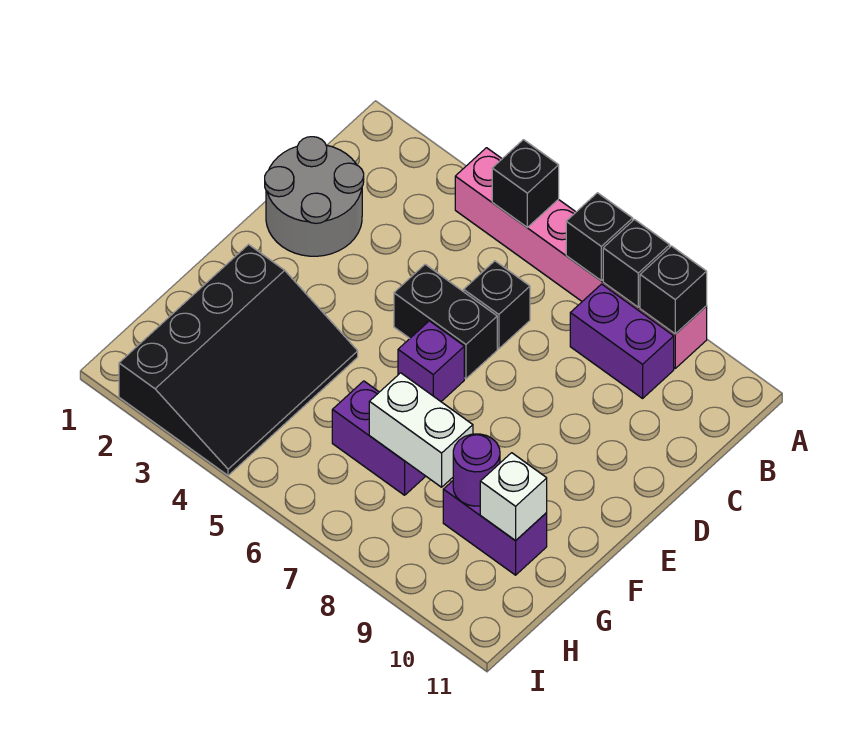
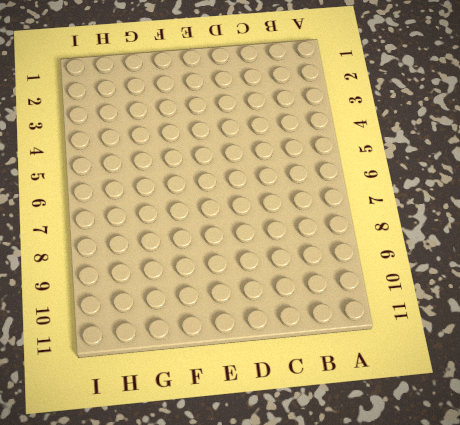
none -> pink 1x6 brick [455,148,707,368]
none -> purple 1x2 brick [570,284,674,398]
none -> grey 2x2 round brick [265,137,364,256]

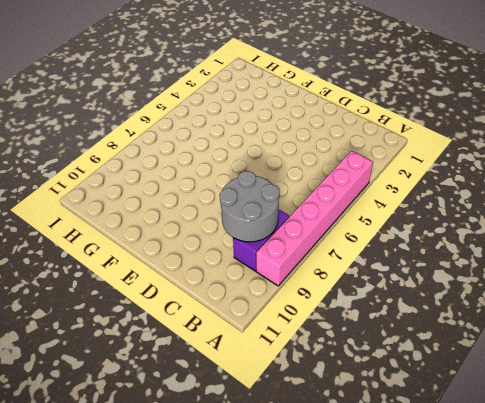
grey 2x2 round brick [219,171,280,242] -> grey 2x2 round brick moved to [265,137,364,256]
none -> black 1x1 brick [464,261,530,349]
none -> black 1x2 brick [394,264,497,379]
none -> purple 1x1 brick [398,321,464,401]

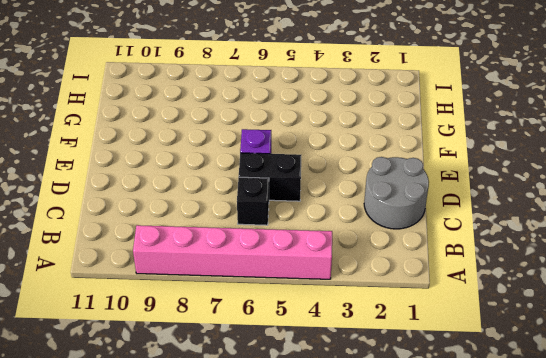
none -> purple 1x2 brick [570,284,674,398]
none -> black 3x4 slope [119,245,358,475]
none -> purple 1x2 brick [332,381,426,495]

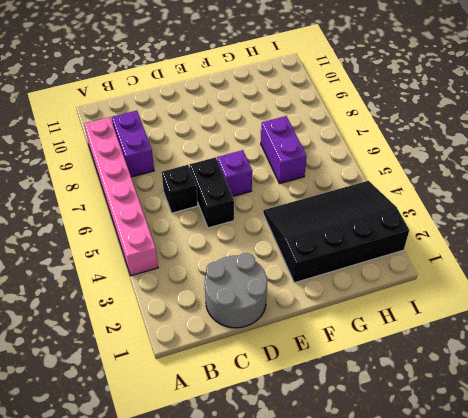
none -> purple 1x2 brick [443,481,547,575]
none -> black 1x1 brick [492,140,559,227]
none -> black 1x1 brick [566,193,633,280]

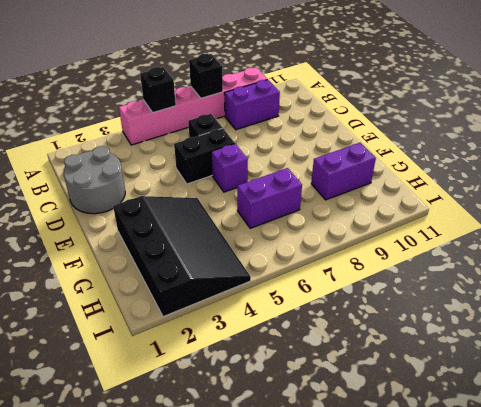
none -> black 1x1 brick [603,219,670,307]
none -> black 1x1 brick [640,246,707,334]
none -> white 1x2 brick [369,373,473,487]

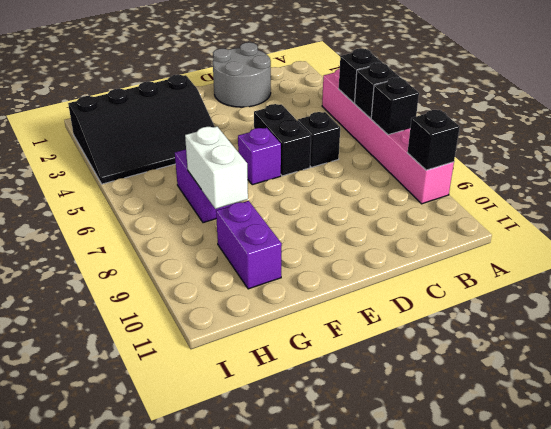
black 1x1 brick [355,63,400,118] -> black 1x1 brick moved to [603,219,670,307]
none -> purple 1x2 brick [570,284,674,398]
none -> purple 1x1 round brick [453,434,500,506]
none -> white 1x1 brick [480,453,547,541]

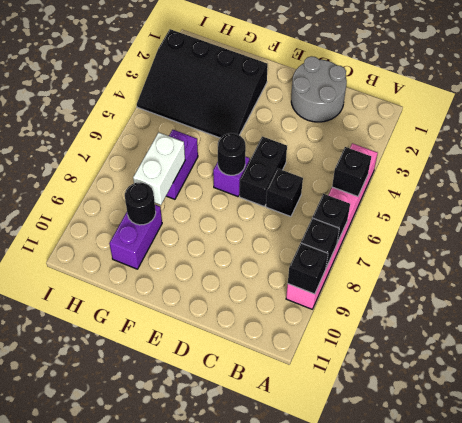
black 1x1 round brick [218,133,246,175] -> none
black 1x1 round brick [125,182,156,225] -> purple 1x1 round brick [453,434,500,506]
none -> purple 1x2 brick [570,284,674,398]
none -> white 1x1 brick [480,453,547,541]

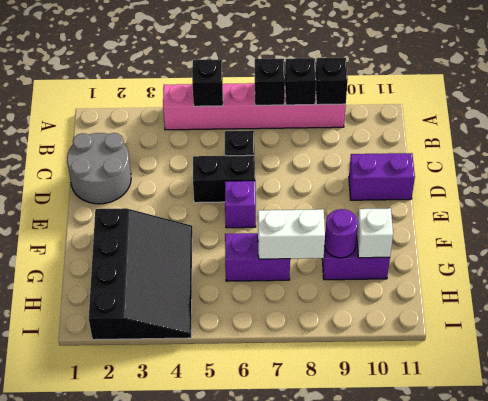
purple 1x2 brick [349,153,415,200] -> purple 1x2 brick moved to [570,284,674,398]

